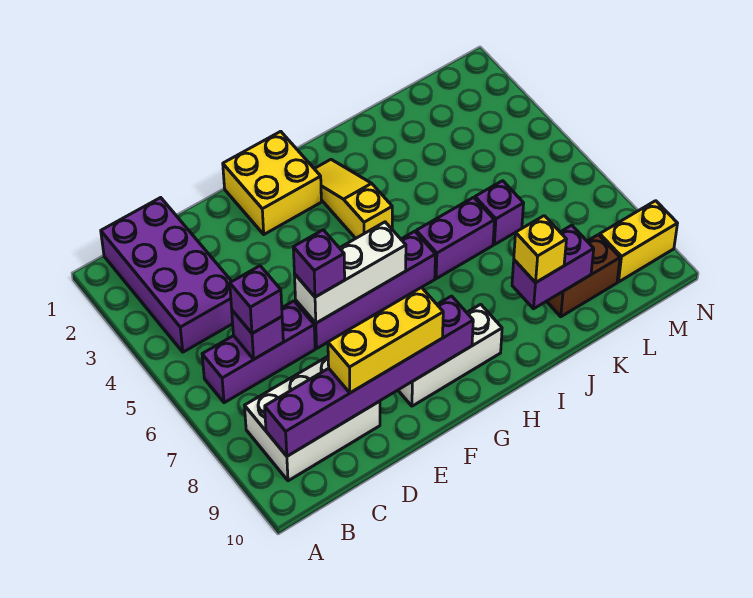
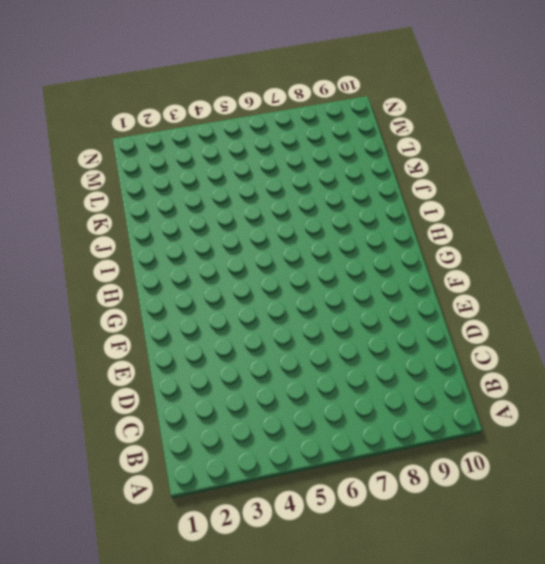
none -> purple 2x4 brick [101,198,233,352]
none -> purple 1x3 brick [202,301,315,403]
none -> white 2x3 brick [245,356,380,481]

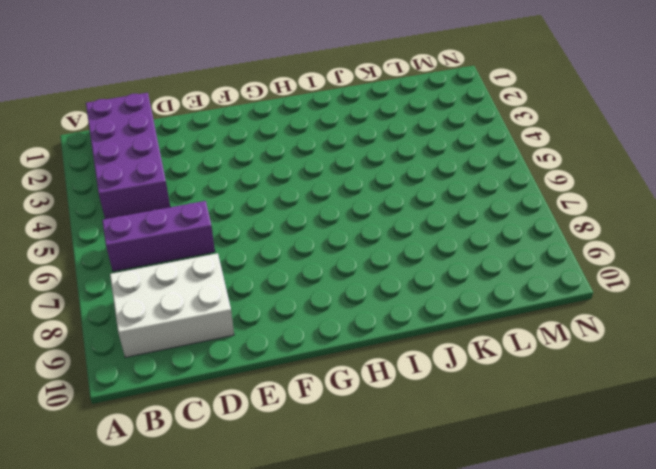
none -> purple 1x4 brick [296,231,435,348]
none -> yellow 2x2 brick [223,131,321,234]
none -> white 1x3 brick [398,304,502,406]

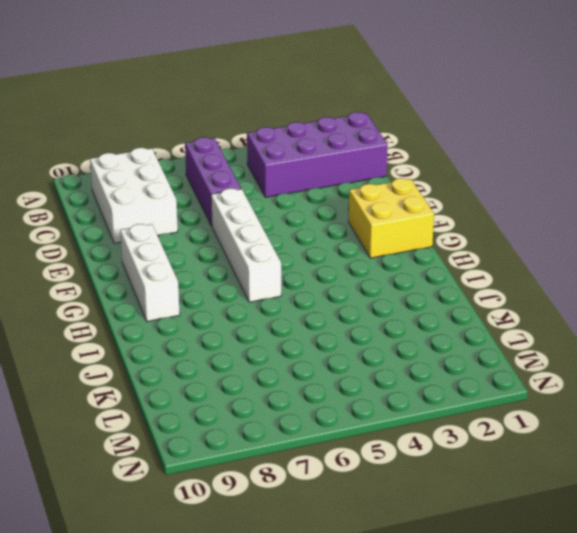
white 1x4 brick [211,189,281,302] -> purple 1x4 brick [296,231,435,348]
none -> yellow 1x3 slope [315,160,392,238]
none -> purple 1x2 brick [416,197,494,279]
none -> purple 1x1 brick [475,181,524,245]

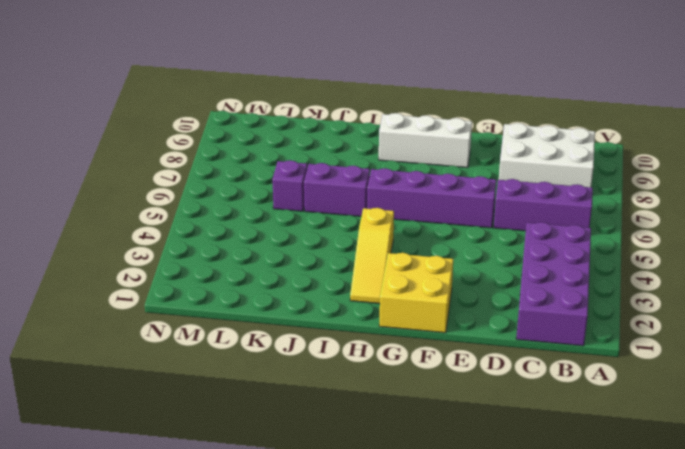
none -> brown 1x2 brick [547,235,620,317]
none -> yellow 1x2 brick [600,201,678,282]
none -> purple 1x6 brick [265,296,473,456]

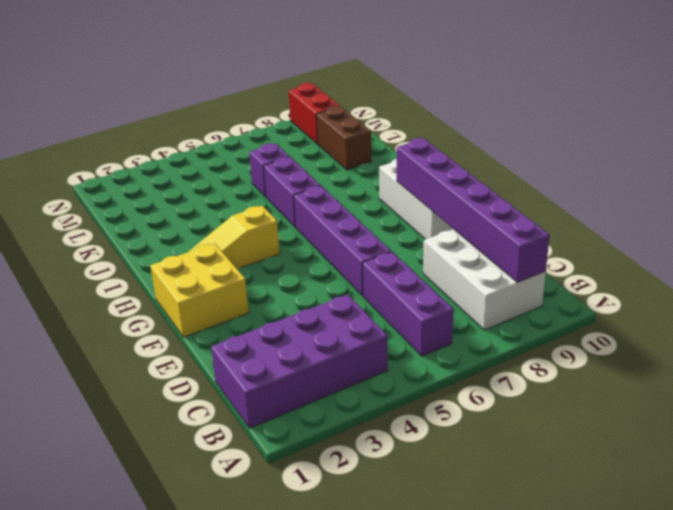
red 1x2 brick [289,83,340,144] -> yellow 1x2 brick [600,201,678,282]
none -> purple 1x1 brick [232,310,283,359]
none -> white 1x3 brick [294,222,406,323]
none -> purple 1x2 brick [512,225,594,309]

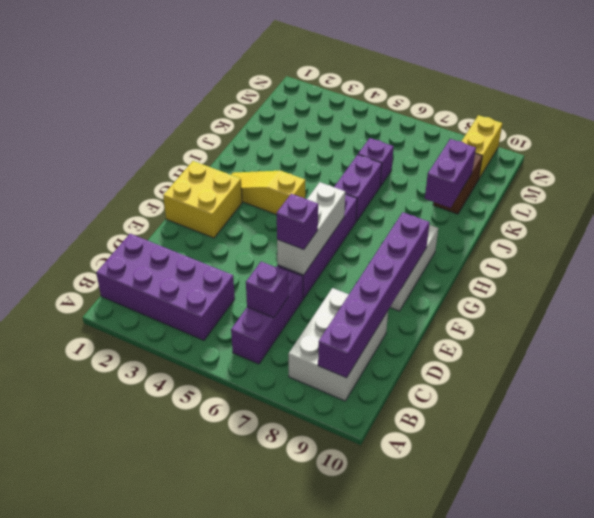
none -> purple 1x1 brick [230,266,282,333]
none -> yellow 1x3 brick [328,287,443,393]
none -> yellow 1x1 brick [514,216,567,283]

